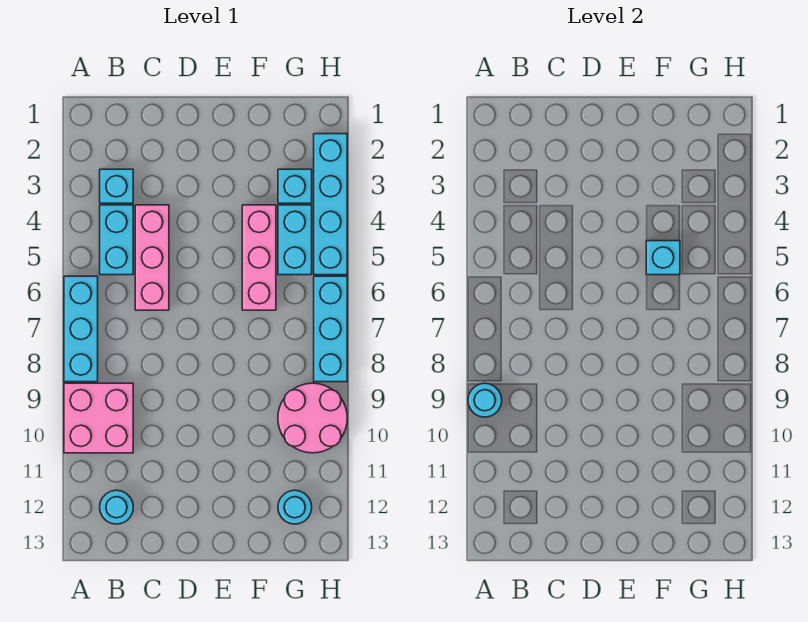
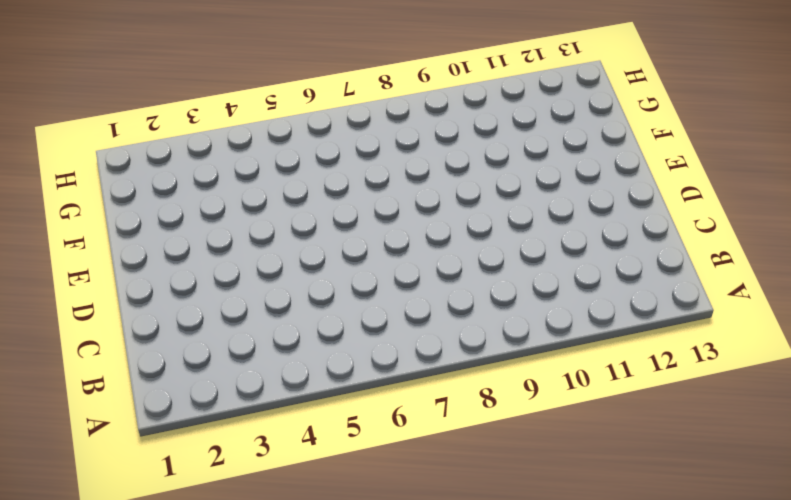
none -> cyan 1x3 brick [64,276,98,382]
none -> pink 2x2 brick [64,383,133,453]
none -> cyan 1x1 brick [100,169,133,203]

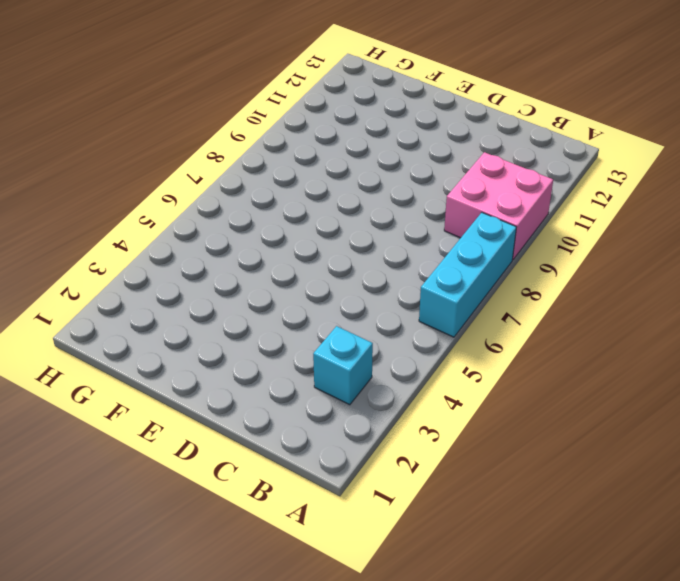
none -> cyan 1x2 brick [100,205,133,275]
none -> cyan 1x1 round brick [100,490,133,524]
none -> pink 1x3 brick [135,205,169,310]

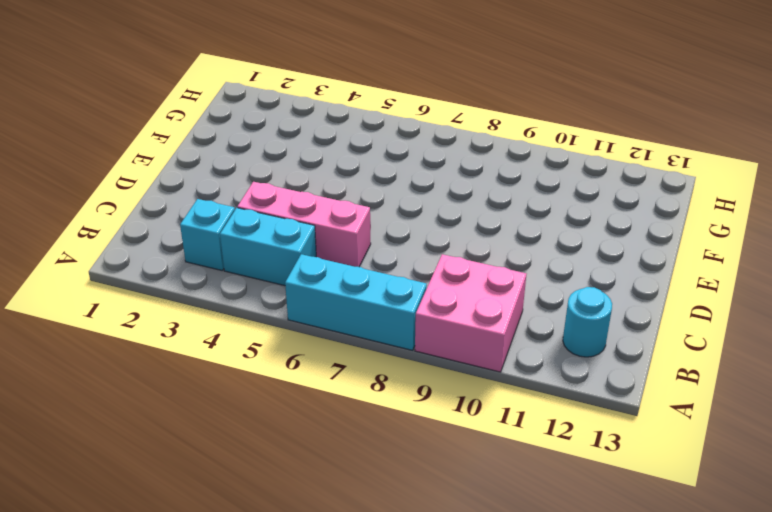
none -> pink 1x3 brick [242,205,276,310]
none -> cyan 1x1 brick [278,169,312,203]
none -> cyan 1x2 brick [278,205,312,275]

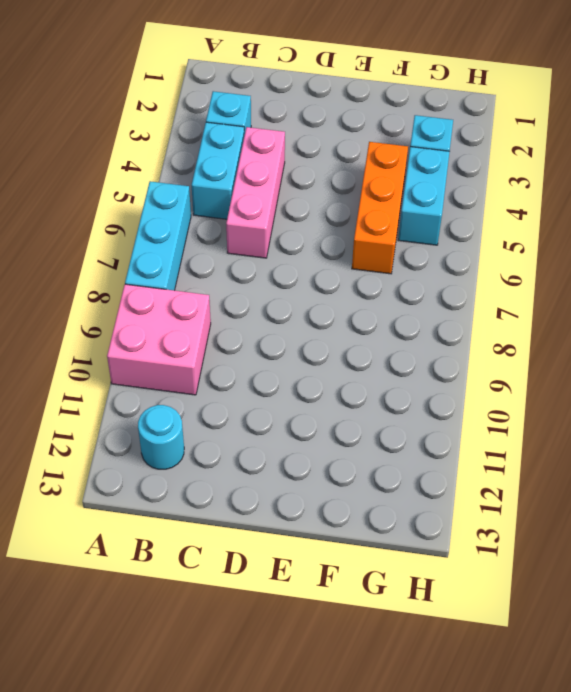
orange 1x3 brick [352,142,408,274] -> pink 1x3 brick [242,205,276,310]
none -> pink 2x2 round brick [278,383,347,453]
none -> cyan 1x1 round brick [278,490,312,524]
none -> cyan 1x4 brick [314,134,347,275]

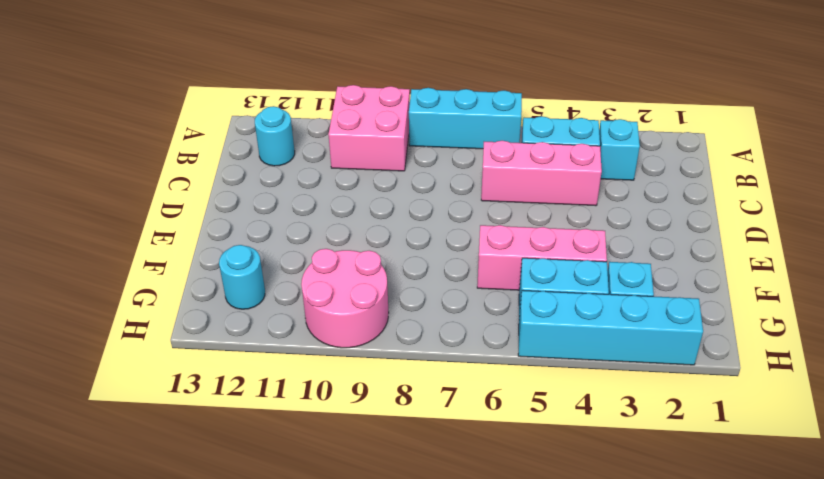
none -> cyan 1x3 brick [314,276,347,382]
none -> cyan 1x1 round brick [468,383,502,417]
none -> cyan 1x1 brick [646,241,680,275]

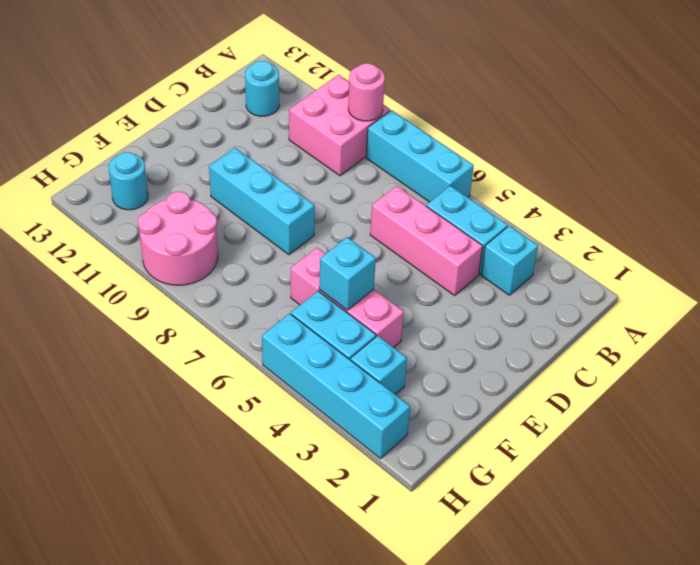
pink 1x1 round brick [348,63,385,121] -> cyan 1x1 round brick [468,383,502,417]
cyan 1x3 brick [209,148,315,255] -> cyan 1x3 brick moved to [314,276,347,382]

